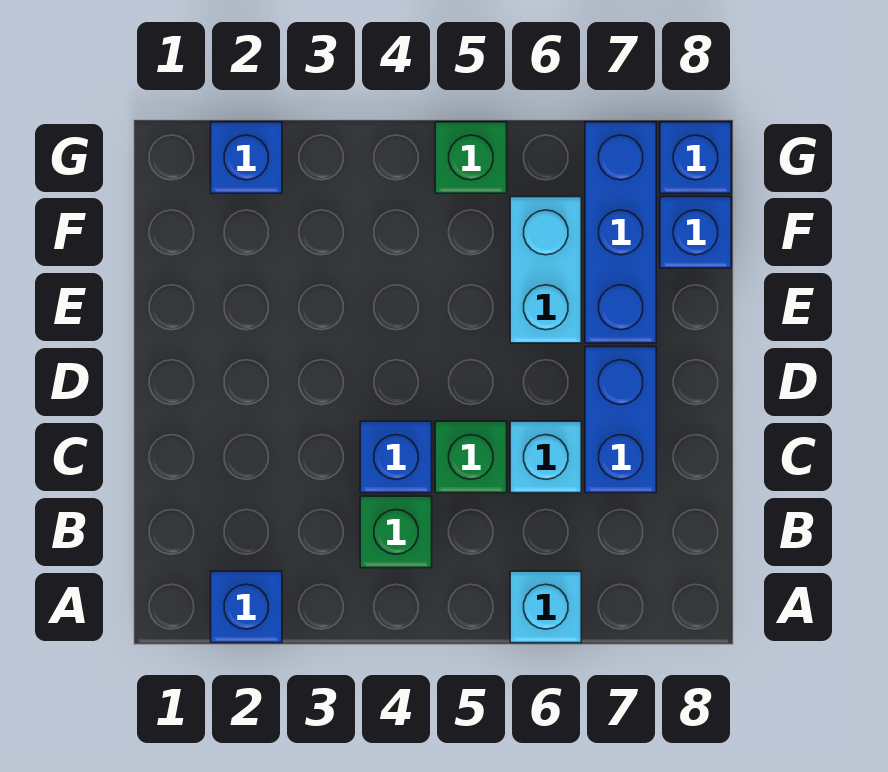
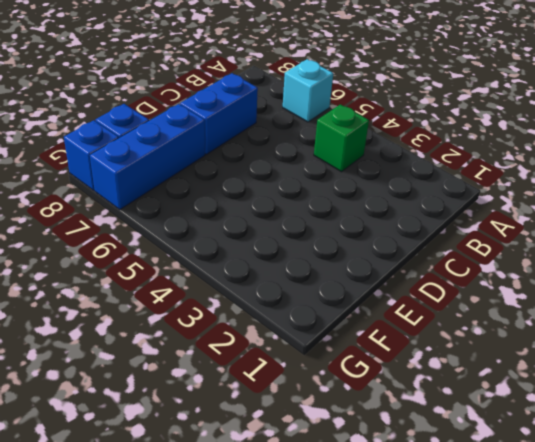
none -> blue 1x1 brick [211,571,282,643]
none -> blue 1x1 brick [360,421,432,493]
none -> green 1x1 brick [435,421,507,493]

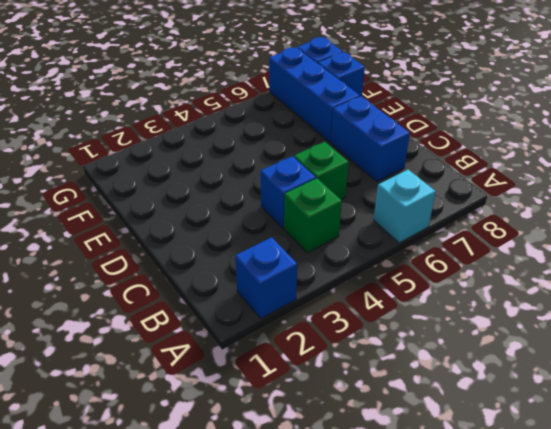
none -> cyan 1x1 brick [510,421,581,493]
none -> cyan 1x2 brick [510,197,581,343]
none -> blue 1x1 brick [211,122,282,193]

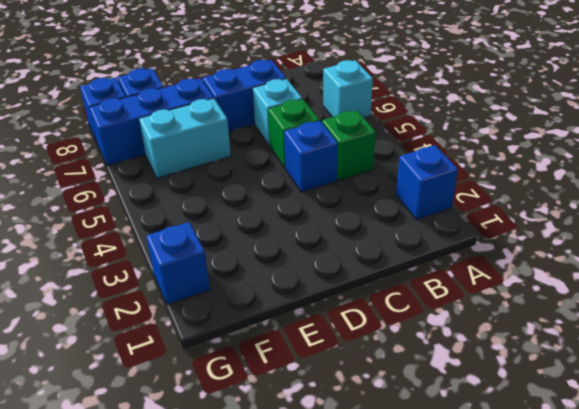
none -> green 1x1 brick [435,122,507,193]

